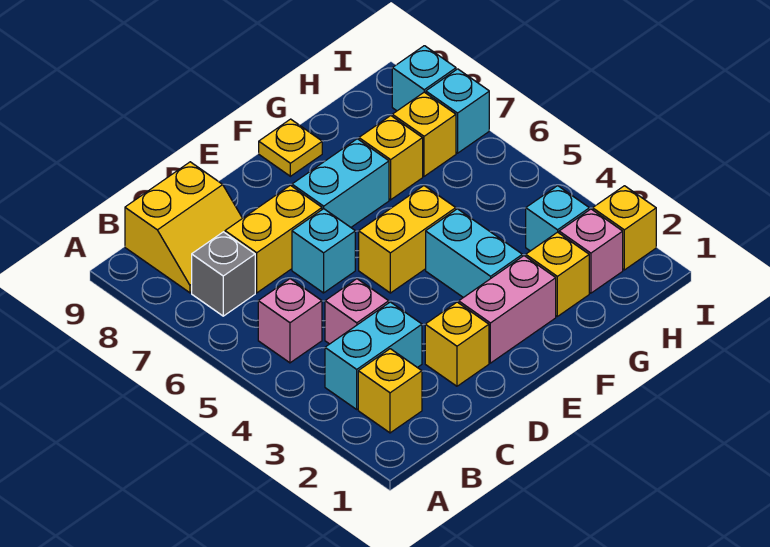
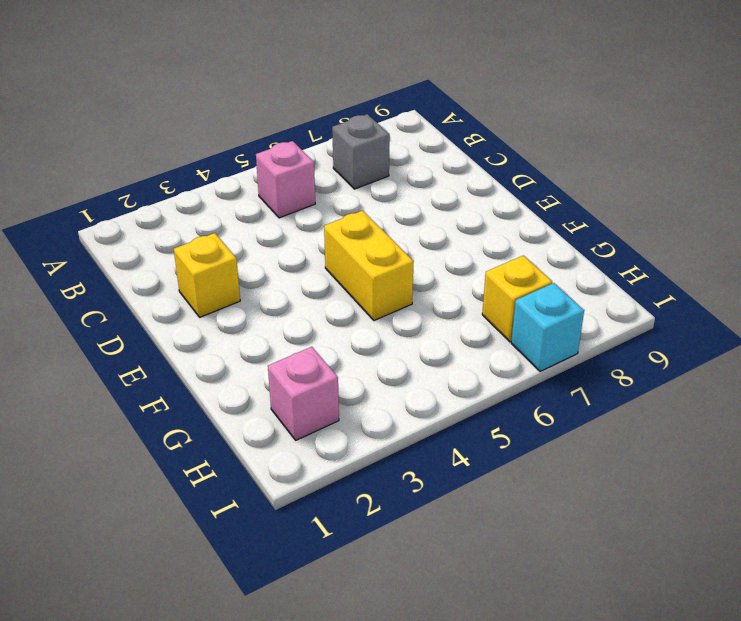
none -> yellow 1x1 brick [358,349,422,433]
none -> cyan 1x2 brick [325,302,422,409]
none -> yellow 2x2 slope [125,162,242,293]

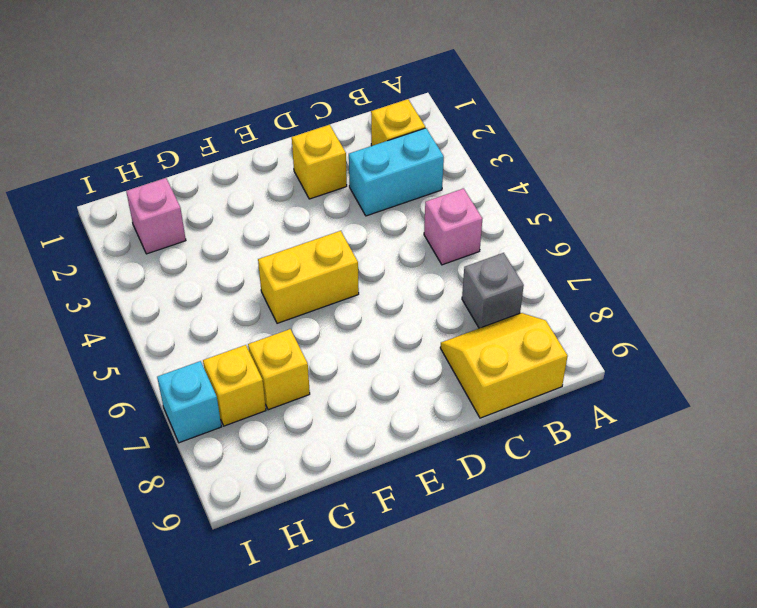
none -> pink 1x1 brick [325,279,389,344]
none -> yellow 1x2 brick [225,185,322,293]
none -> cyan 1x1 brick [292,209,355,293]

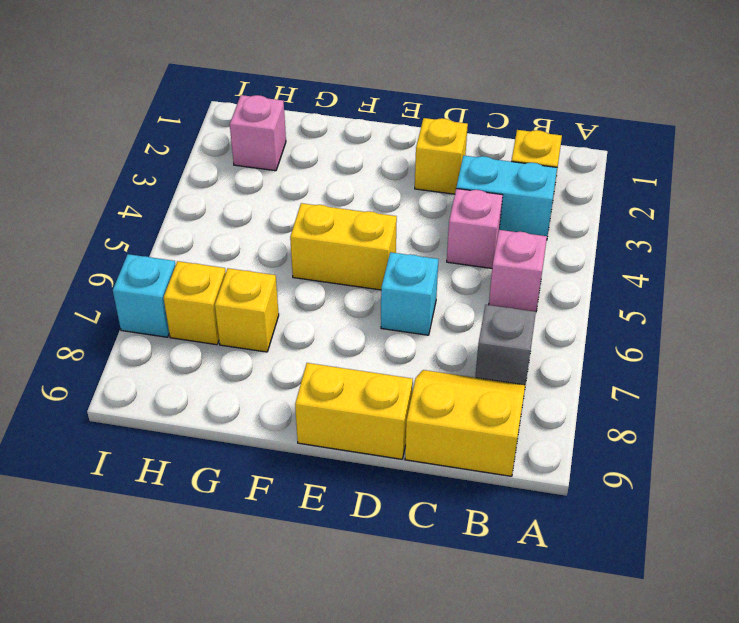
yellow 1x2 brick [295,363,413,459] -> yellow 1x2 brick moved to [225,185,322,293]
none -> pink 1x2 brick [459,256,556,363]
none -> cyan 1x2 brick [292,139,389,227]
none -> cyan 1x2 brick [426,209,522,298]

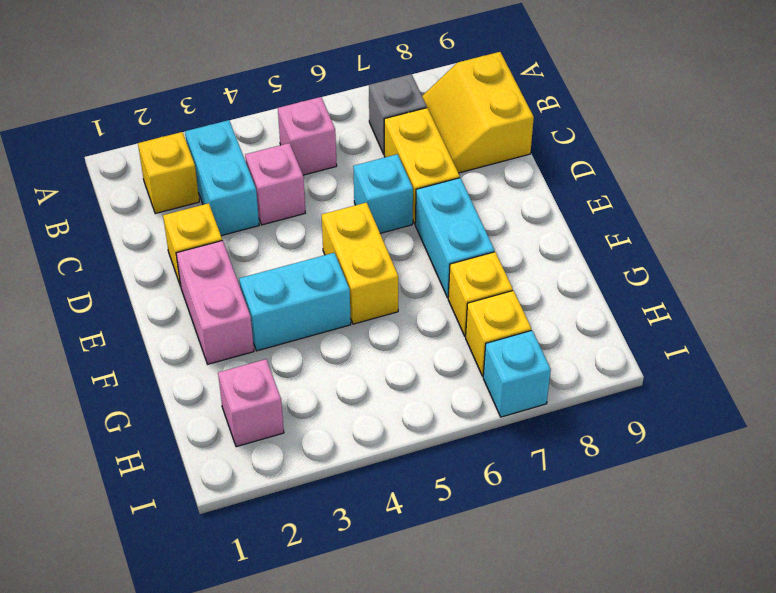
none -> yellow 1x1 plate [259,119,322,176]
none -> yellow 1x1 brick [526,232,589,316]
none -> cyan 1x1 brick [526,186,589,251]

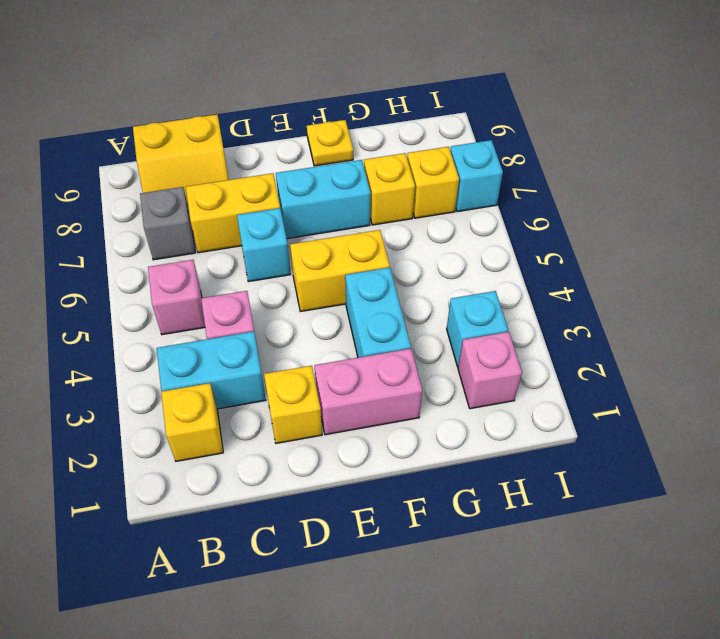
none -> yellow 1x1 brick [526,232,589,316]
none -> yellow 1x1 brick [593,186,656,270]
none -> cyan 1x1 brick [392,46,456,111]

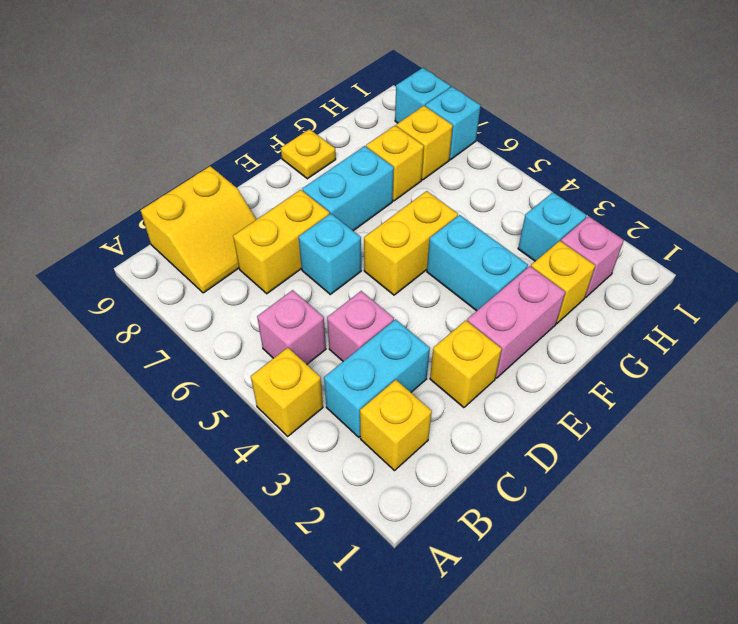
yellow 1x1 brick [251,348,323,436] -> yellow 1x1 brick moved to [593,186,656,270]
none -> grey 1x1 brick [192,232,255,316]

